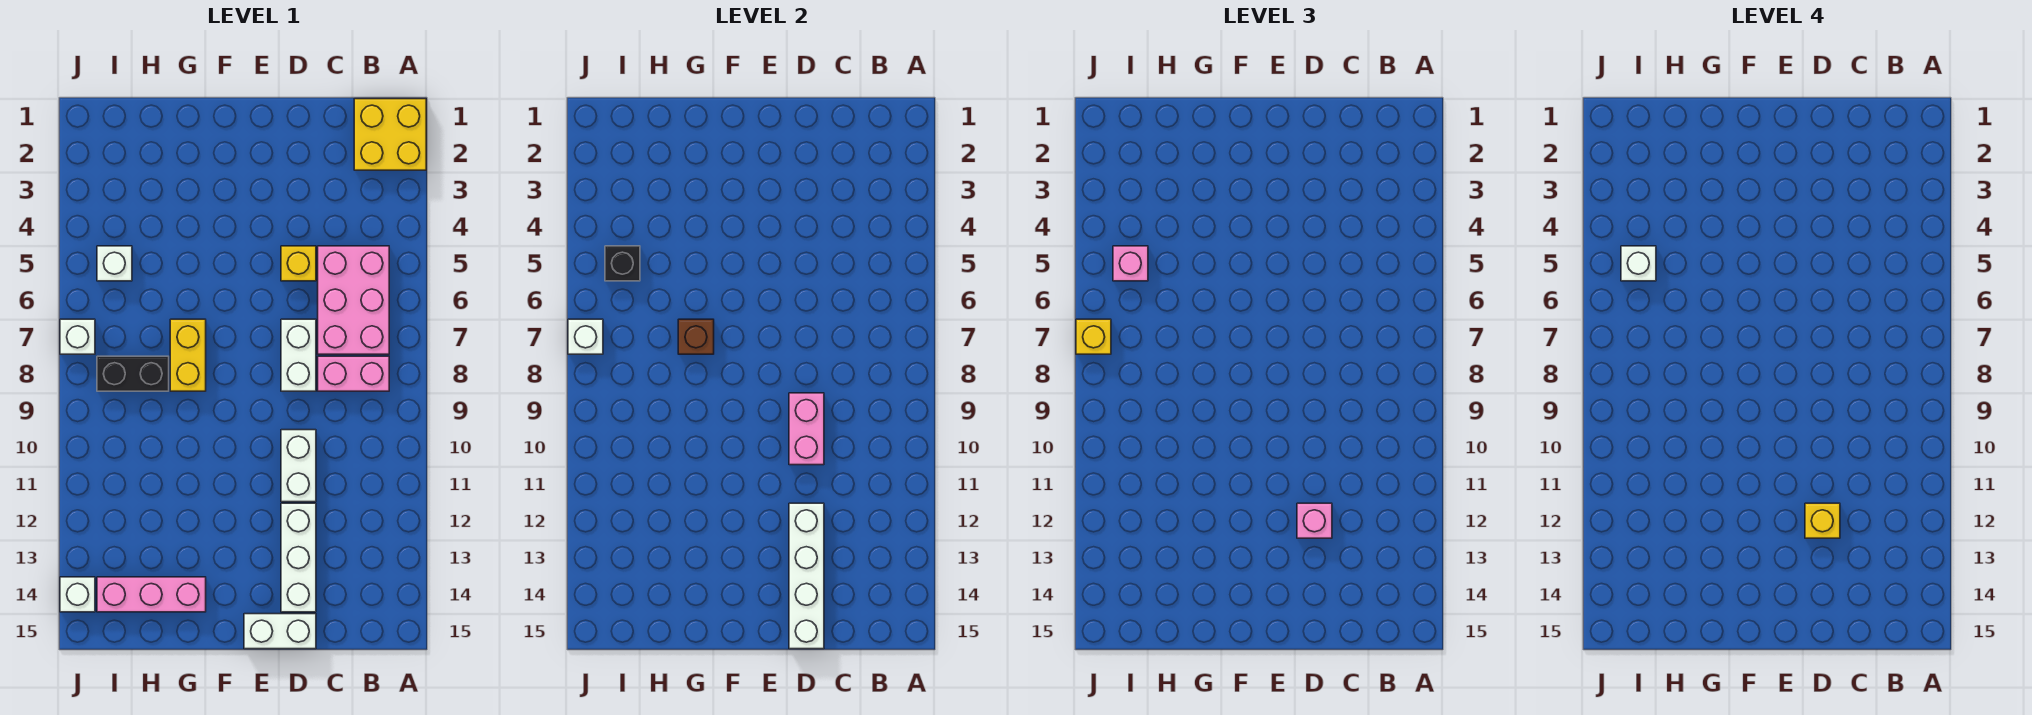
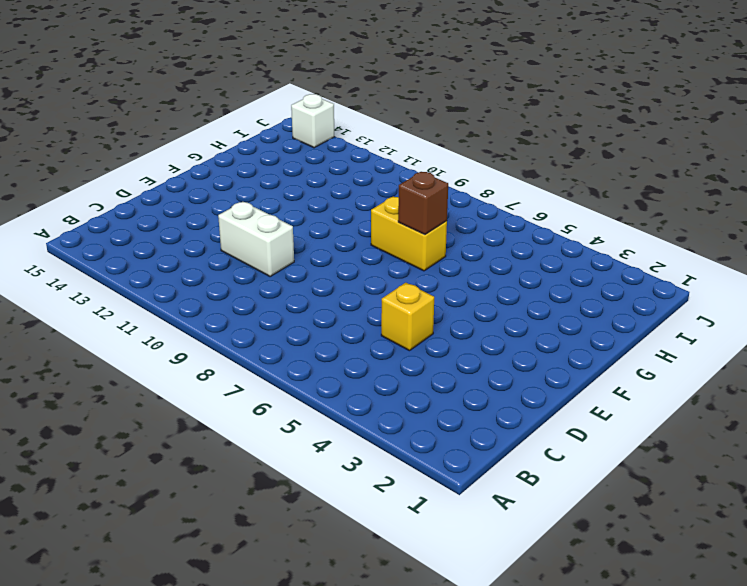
none -> yellow 2x2 brick [354,99,426,170]
none -> pink 2x3 brick [318,246,389,354]
none -> pink 1x2 brick [318,356,389,391]

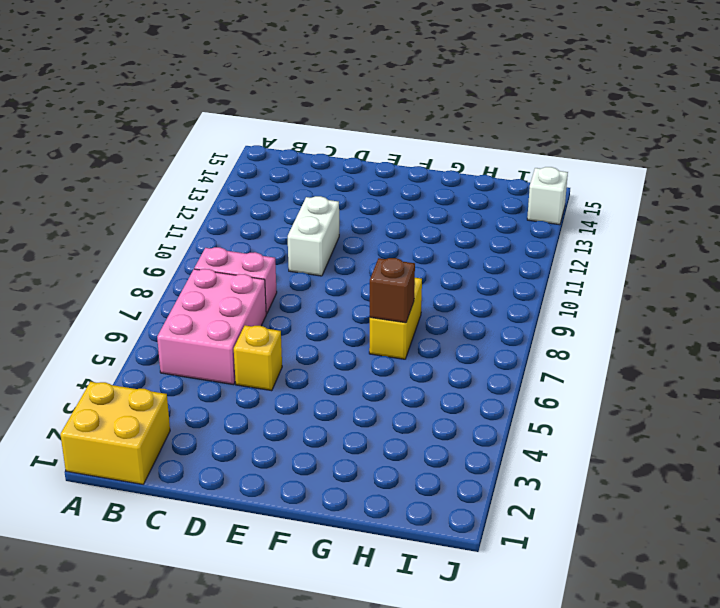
none -> white 1x2 brick [281,319,316,391]
none -> white 1x3 brick [281,503,316,612]
none -> white 1x2 brick [244,614,316,649]

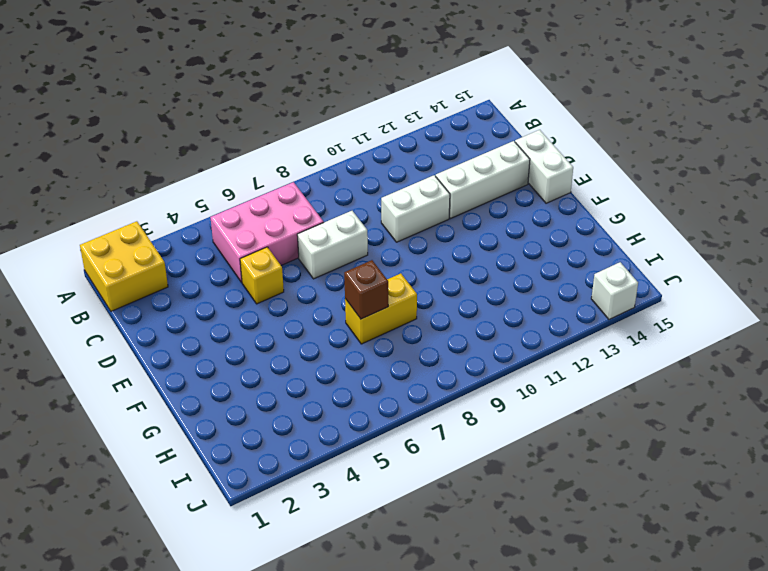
none -> pink 1x2 brick [318,356,389,391]
none -> pink 1x3 brick [97,577,206,612]
none -> black 1x2 brick [97,356,169,391]

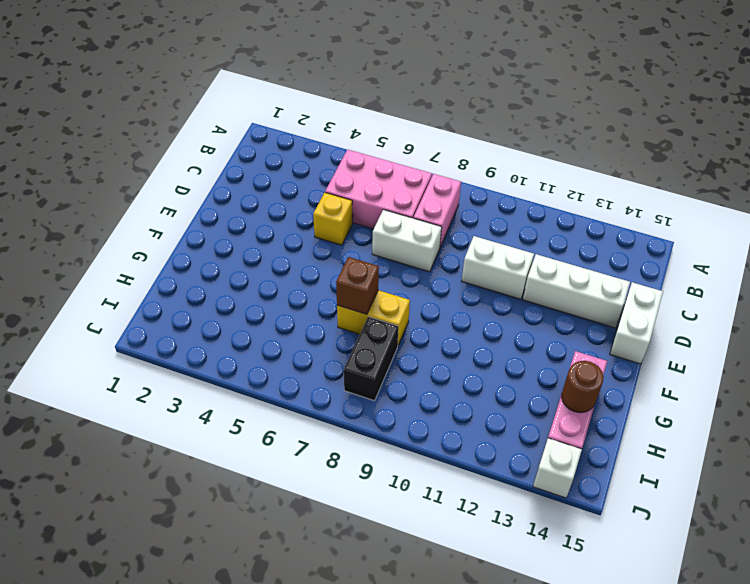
brown 1x1 round brick [562,361,604,413] -> none
none -> yellow 2x2 brick [354,99,426,170]
none -> white 1x1 brick [97,246,132,281]
none -> white 1x1 brick [60,319,95,354]

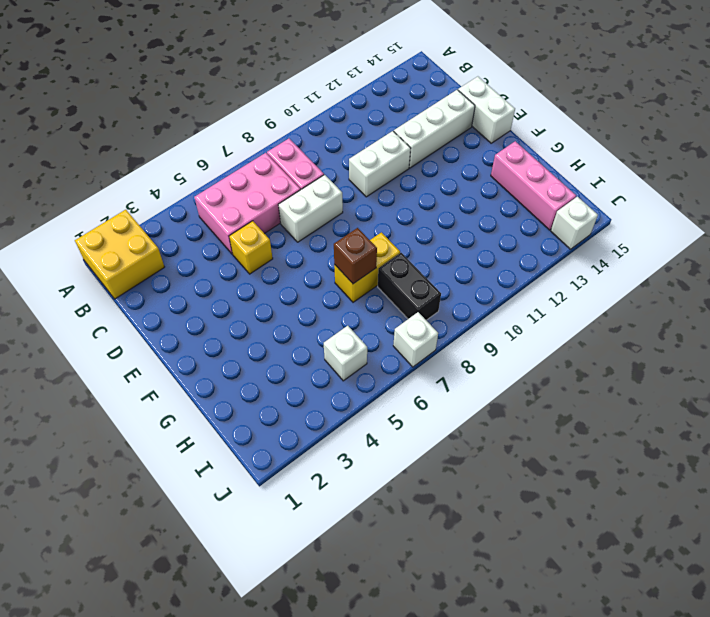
none -> pink 1x2 brick [789,393,824,465]
none -> white 1x4 brick [789,503,824,649]
none -> black 1x1 brick [605,246,640,281]

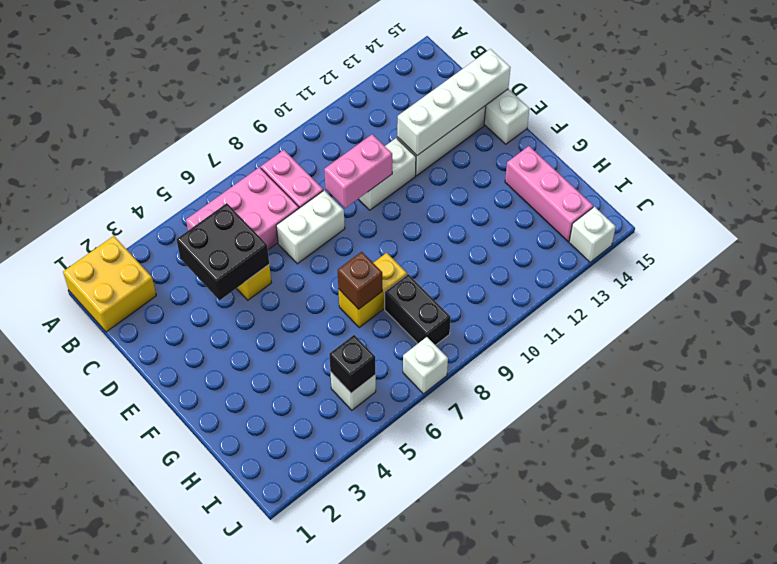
black 2x2 brick [176,203,269,300] -> none
none -> white 1x1 brick [568,319,603,354]
none -> pink 1x1 brick [1297,503,1332,538]
none -> pink 1x1 brick [1113,246,1148,281]

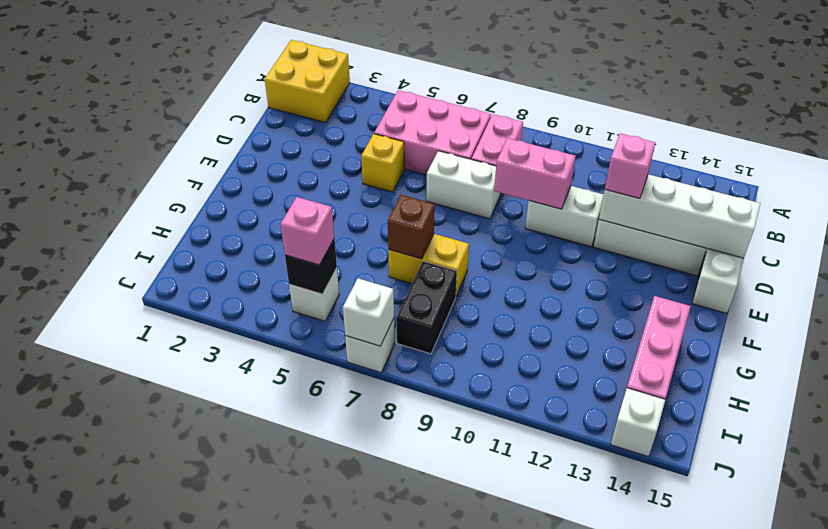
none -> yellow 1x1 brick [1076,319,1111,354]
none -> yellow 1x1 brick [1805,503,1840,538]
none -> white 1x1 brick [1621,246,1656,281]

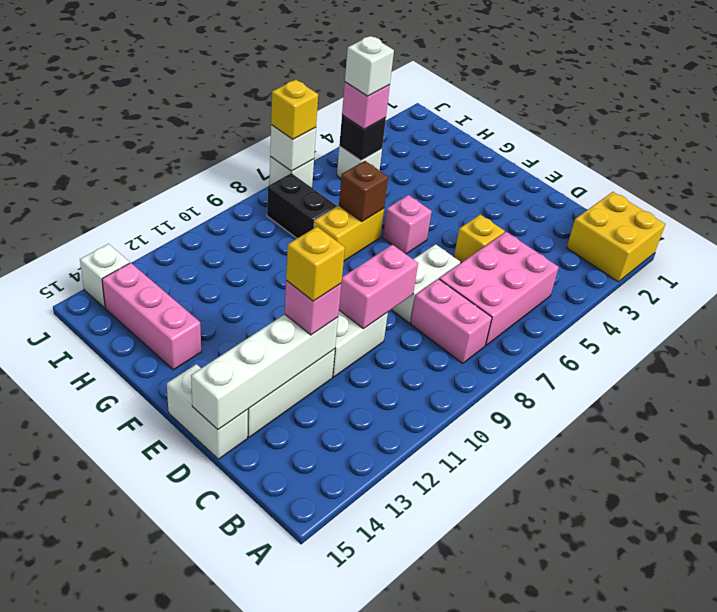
pink 1x1 brick [383,195,432,254] -> none

